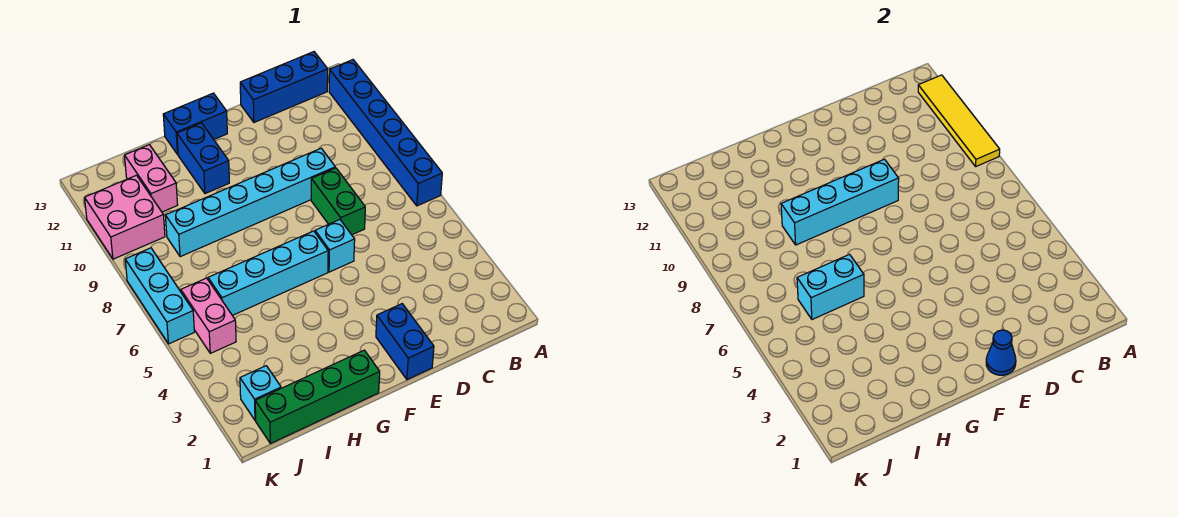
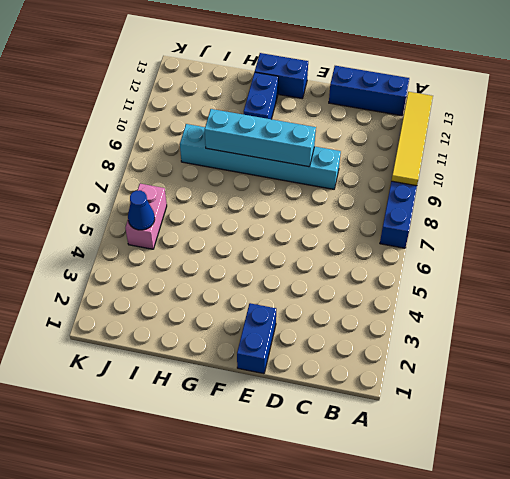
blue 1x1 cone [128,190,155,230] -> blue 1x1 cone moved to [986,330,1016,375]
none -> green 1x2 brick [311,168,365,235]
none -> cyan 1x1 brick [315,220,355,272]
none -> cyan 1x4 brick [208,231,328,315]

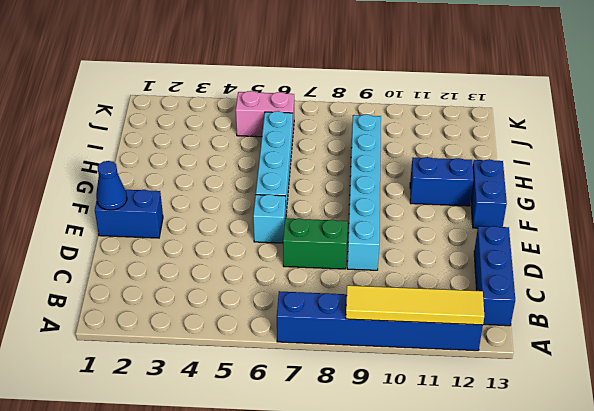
none -> green 1x4 brick [255,350,380,443]
none -> pink 1x2 brick [125,145,178,212]
none -> cyan 1x1 brick [240,366,281,420]

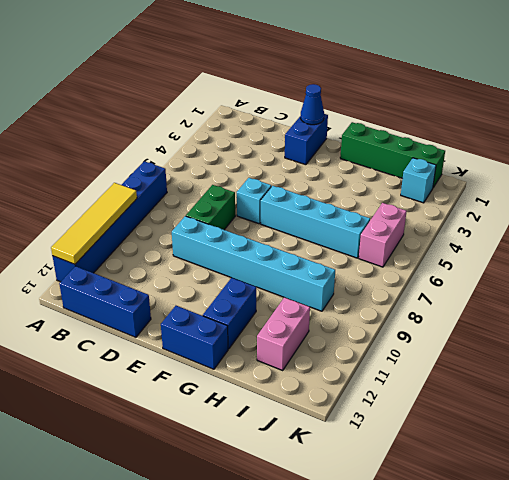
none -> pink 2x2 brick [85,175,165,259]
none -> cyan 1x3 brick [125,248,194,344]
none -> cyan 1x4 brick [781,159,899,245]

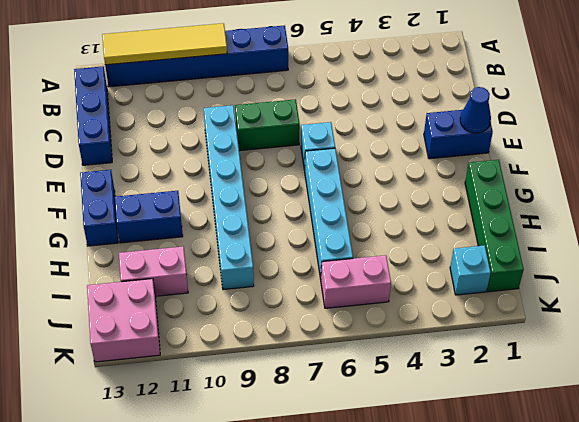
pink 2x2 brick [87,279,160,362] -> pink 2x2 brick moved to [85,175,165,259]
none -> cyan 1x3 brick [125,248,194,344]
none -> cyan 1x4 brick [781,159,899,245]
none -> cyan 1x2 brick [797,254,864,319]

